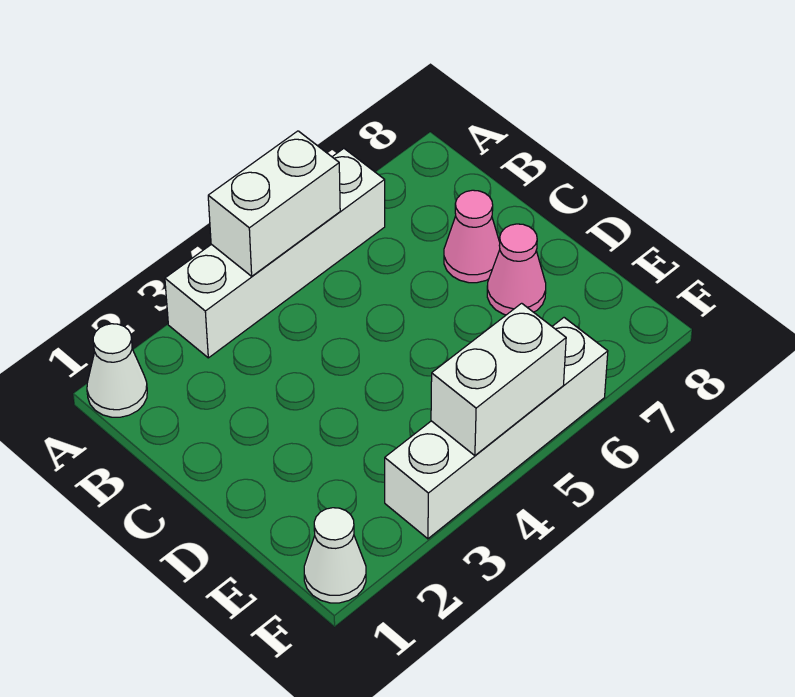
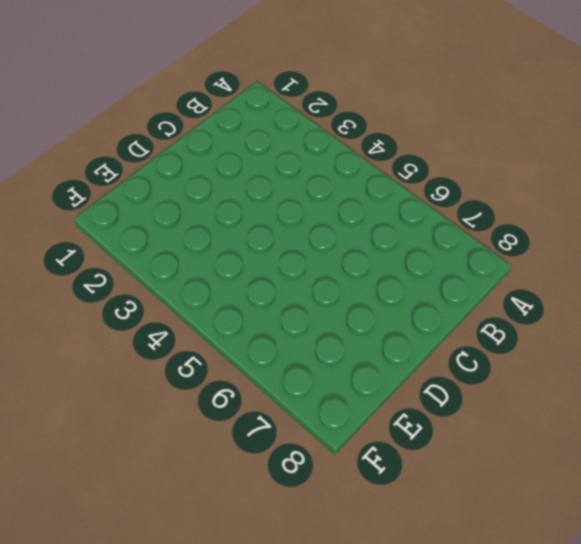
none -> white 1x1 cone [87,324,147,417]
none -> white 1x4 brick [165,149,385,358]

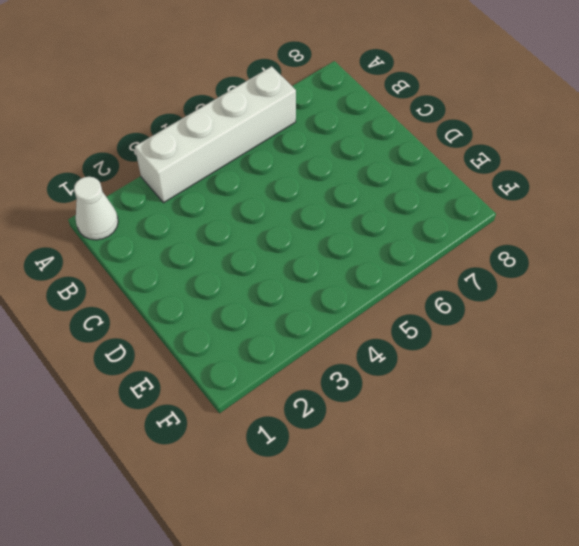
none -> pink 1x1 cone [444,190,500,283]
none -> pink 1x1 cone [487,224,546,315]

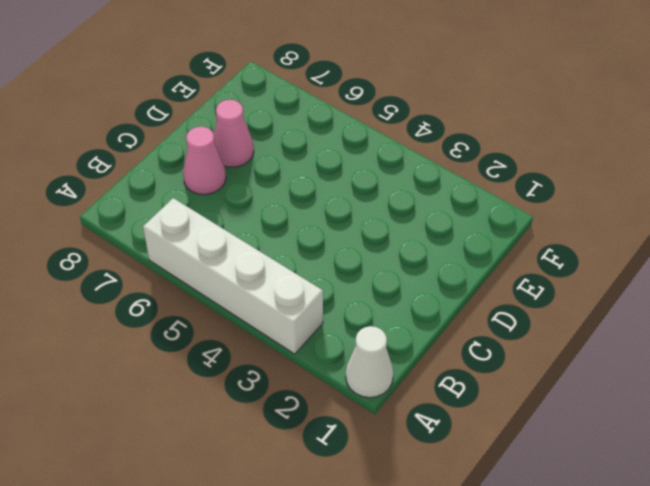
none -> white 1x1 cone [304,508,366,603]
none -> white 1x4 brick [385,318,608,539]

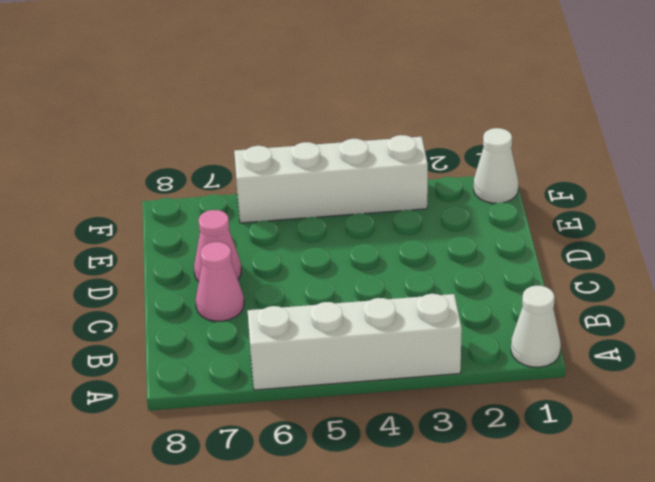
none -> white 1x2 brick [208,131,340,276]
none -> white 1x2 brick [431,303,566,456]

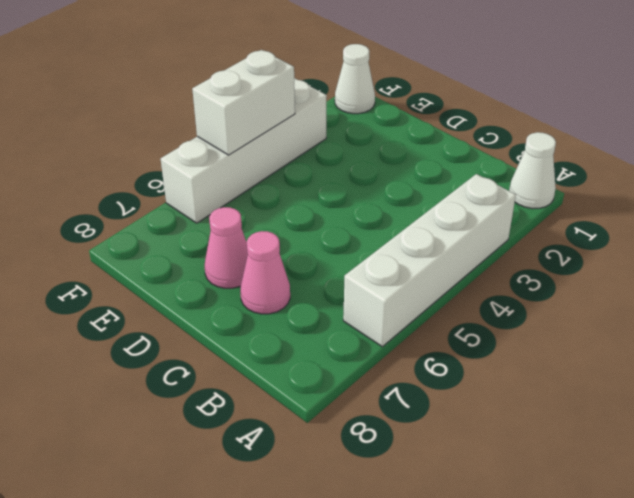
none -> white 1x2 brick [208,131,340,276]

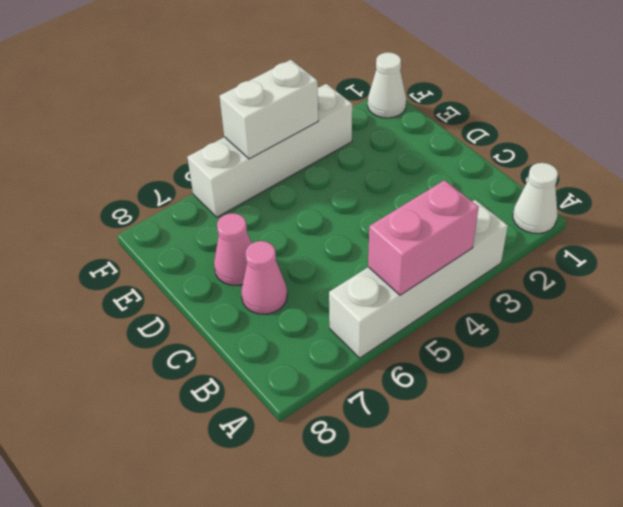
pink 1x2 brick [368,180,479,295] -> white 1x2 brick [208,131,340,276]

